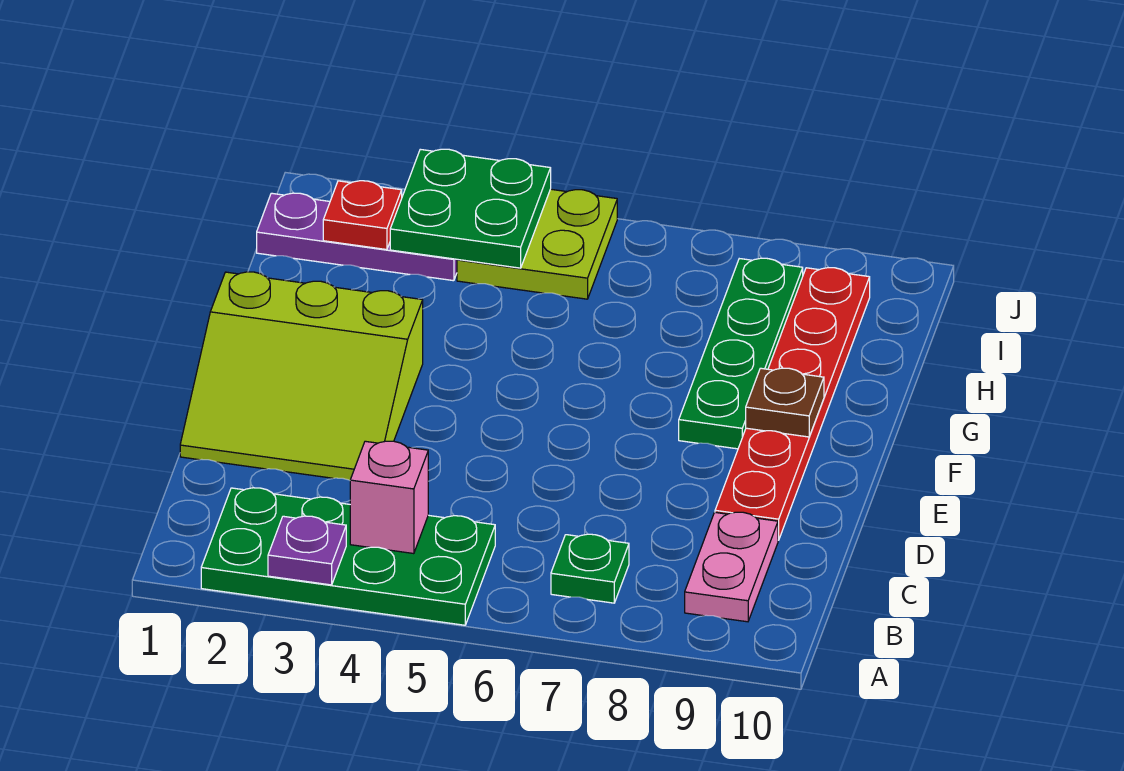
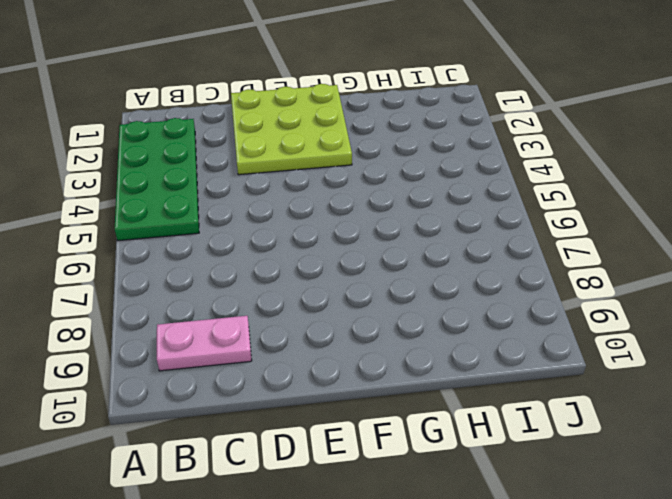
lime 3x3 plate [231,84,352,175] -> lime 3x3 slope [180,272,423,480]
none -> green 1x1 plate [551,534,629,603]
none -> red 1x6 plate [715,268,870,540]
none -> green 1x4 plate [679,258,803,449]

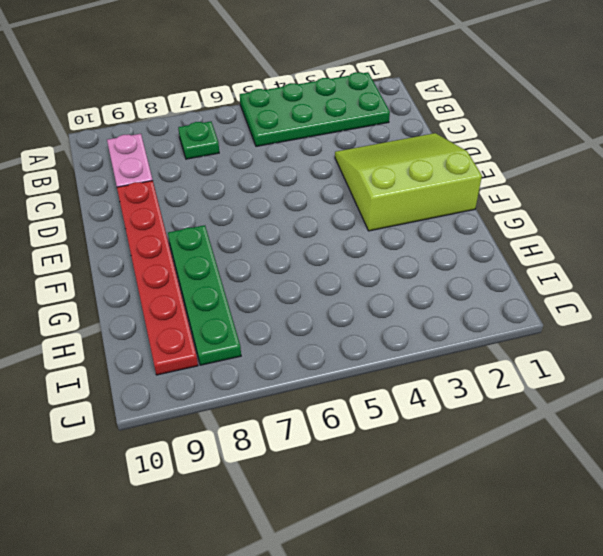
none -> purple 1x3 plate [257,193,457,281]
none -> lime 2x2 plate [457,189,617,299]
none -> purple 1x1 plate [268,516,346,585]

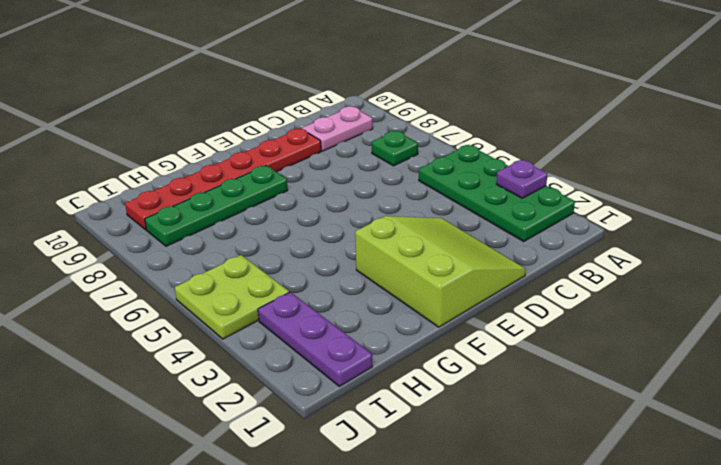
none -> pink 1x1 brick [350,441,428,554]
none -> brown 1x1 plate [746,368,824,437]
none -> red 1x1 plate [323,181,402,250]

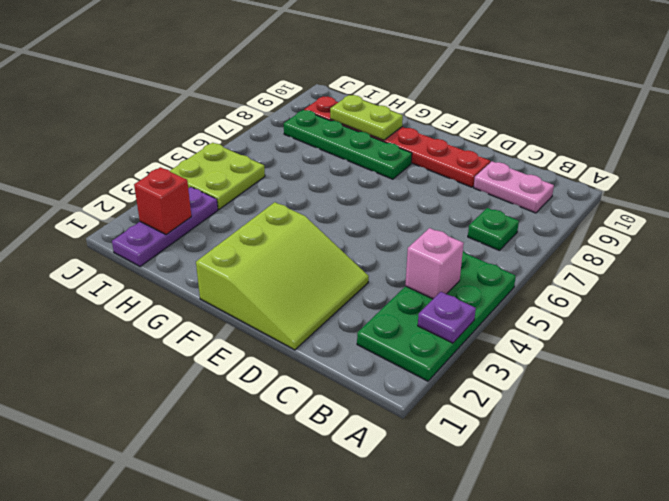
lime 1x2 plate [330,95,403,140] -> none
red 1x1 brick [134,167,191,235] -> red 1x1 plate [323,181,402,250]
none -> brown 1x1 plate [746,368,824,437]
none -> green 2x2 plate [390,149,551,268]

